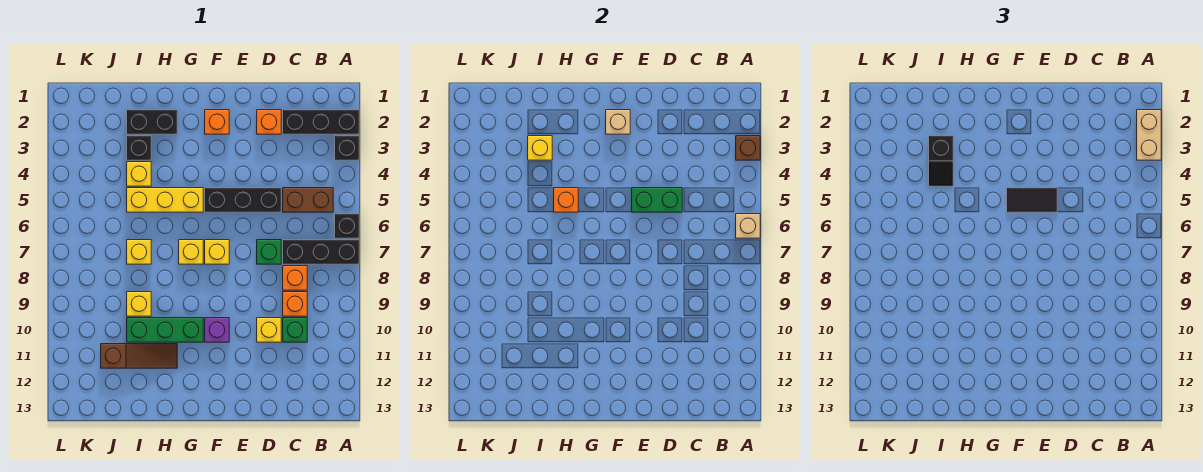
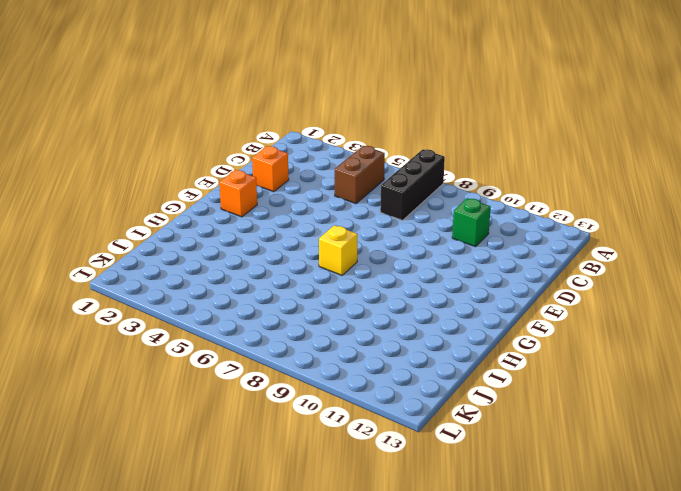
none -> black 1x3 brick [283,110,359,134]
none -> black 1x1 brick [335,136,359,160]
none -> black 1x1 brick [335,214,359,238]
none -> orange 1x1 brick [283,266,307,290]

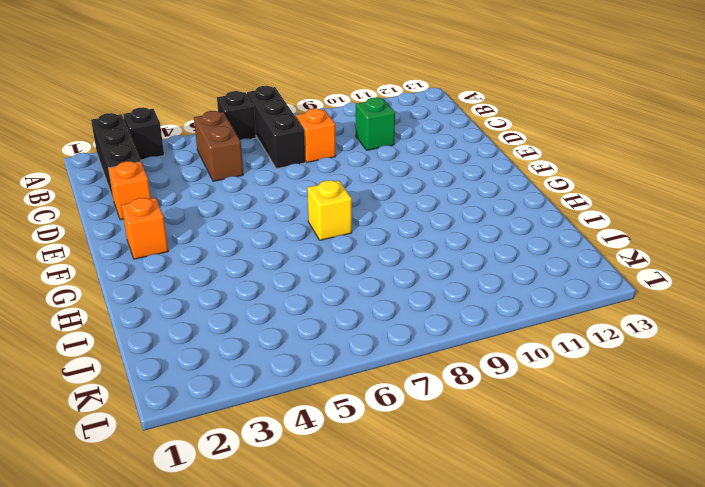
none -> orange 1x1 brick [283,292,307,316]
none -> black 1x3 brick [205,188,281,212]
none -> green 1x1 brick [257,240,281,264]
none -> yellow 1x1 brick [257,318,281,342]

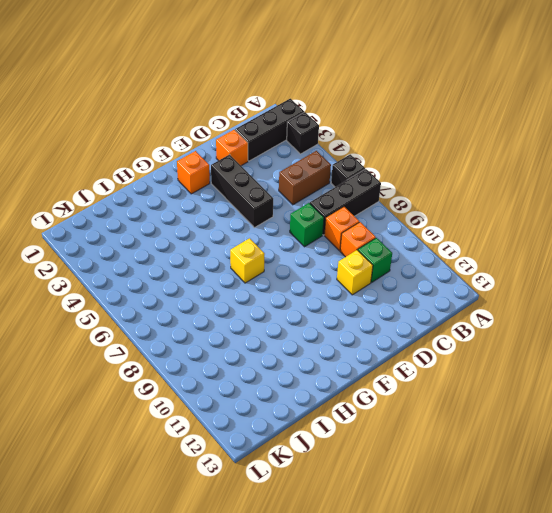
black 1x3 brick [211,154,273,228] -> black 1x3 brick turned to [205,188,281,212]
none -> yellow 1x1 brick [205,240,229,264]
none -> purple 1x1 brick [205,318,229,342]
none -> yellow 1x3 brick [127,188,203,212]
none -> green 1x3 brick [127,318,203,342]

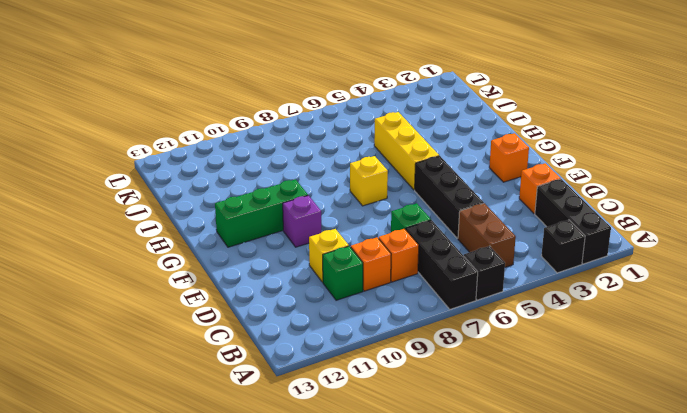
green 1x3 brick [215,179,308,247] -> green 1x3 brick turned to [127,318,203,342]
none -> yellow 1x1 brick [205,240,229,264]
none -> black 1x2 brick [127,110,177,134]
none -> brown 1x3 slope [101,344,177,368]
none -> black 1x1 brick [127,136,151,160]

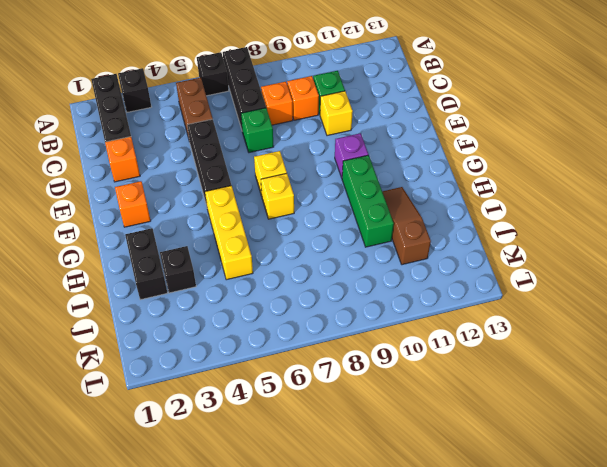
none -> yellow 1x1 brick [127,162,151,186]
none -> yellow 1x1 brick [127,240,151,264]
none -> yellow 1x1 brick [127,292,151,316]
none -> brown 1x1 brick [736,136,760,160]

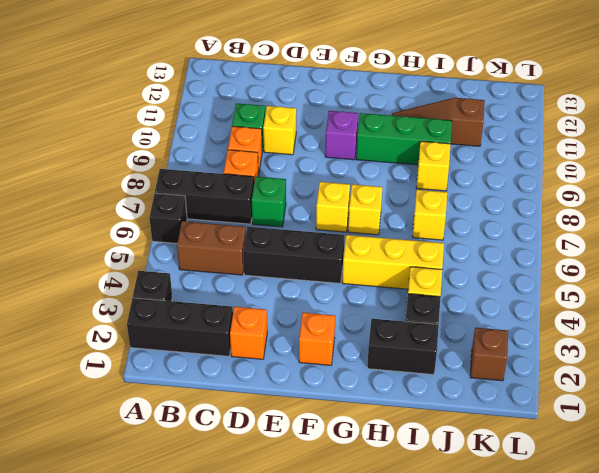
brown 1x1 brick [470,328,508,381] -> brown 1x1 brick moved to [736,136,760,160]
none -> tan 1x1 brick [736,214,760,238]
none -> green 1x2 brick [632,188,682,212]
none -> tan 1x1 brick [606,110,630,134]
none -> orange 1x1 brick [554,188,578,212]

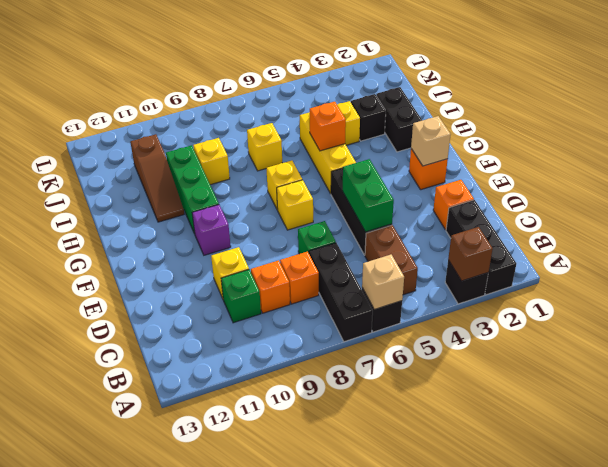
none -> yellow 1x1 brick [528,136,552,160]
none -> tan 1x2 brick [1137,110,1161,160]
none -> black 1x2 tile [1007,188,1057,212]
none -> black 1x2 slope [929,136,953,186]

